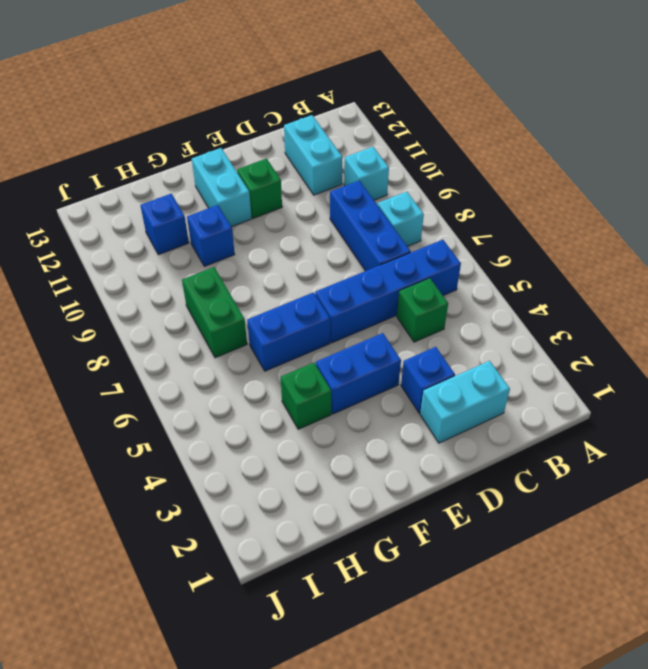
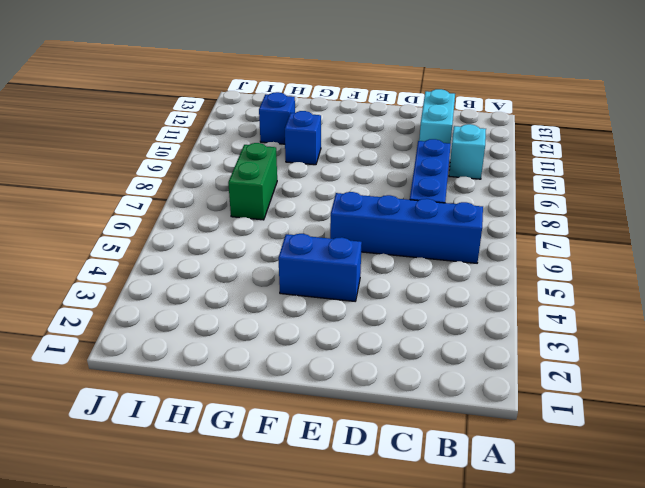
none -> cyan 1x1 brick [378,192,424,246]
none -> cyan 1x2 brick [420,361,510,443]
none -> green 1x1 brick [397,278,448,342]

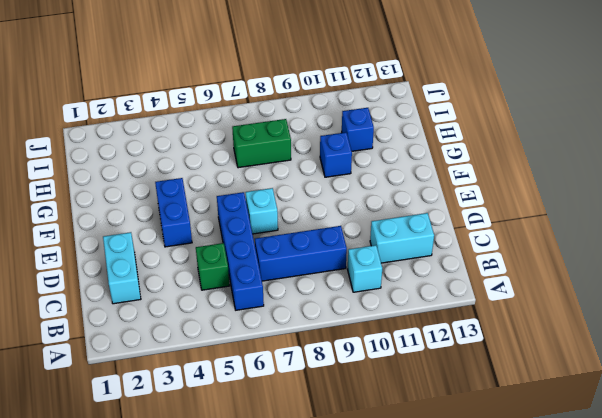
cyan 1x1 brick [246,188,278,234] -> cyan 1x1 brick moved to [378,192,424,246]
none -> blue 1x1 brick [401,347,455,413]
none -> green 1x1 brick [237,159,282,218]
none -> blue 1x2 brick [247,292,330,371]

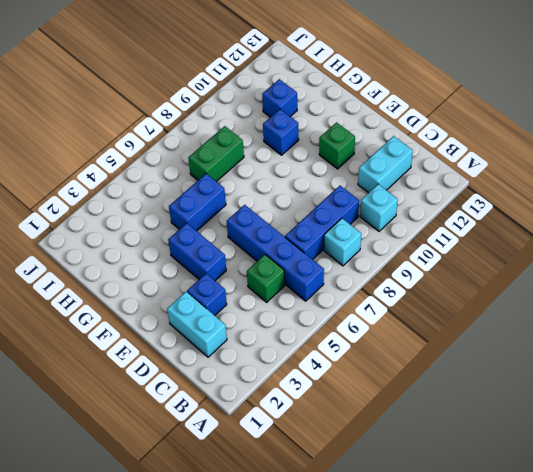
blue 1x2 brick [169,174,226,231] -> blue 1x2 brick turned to [247,292,330,371]
none -> cyan 1x2 brick [192,148,252,227]
none -> green 1x1 brick [281,363,331,429]

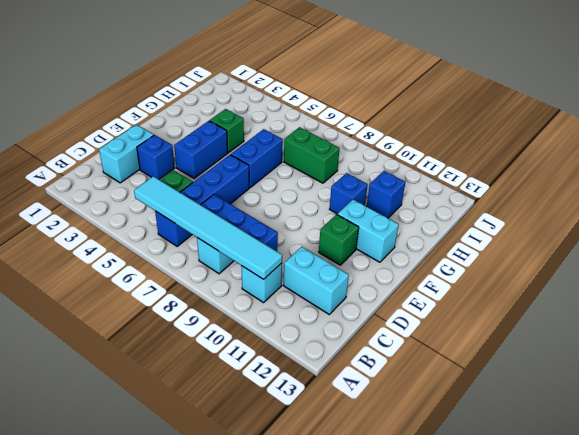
cyan 1x6 tile [134,176,282,279] -> none

